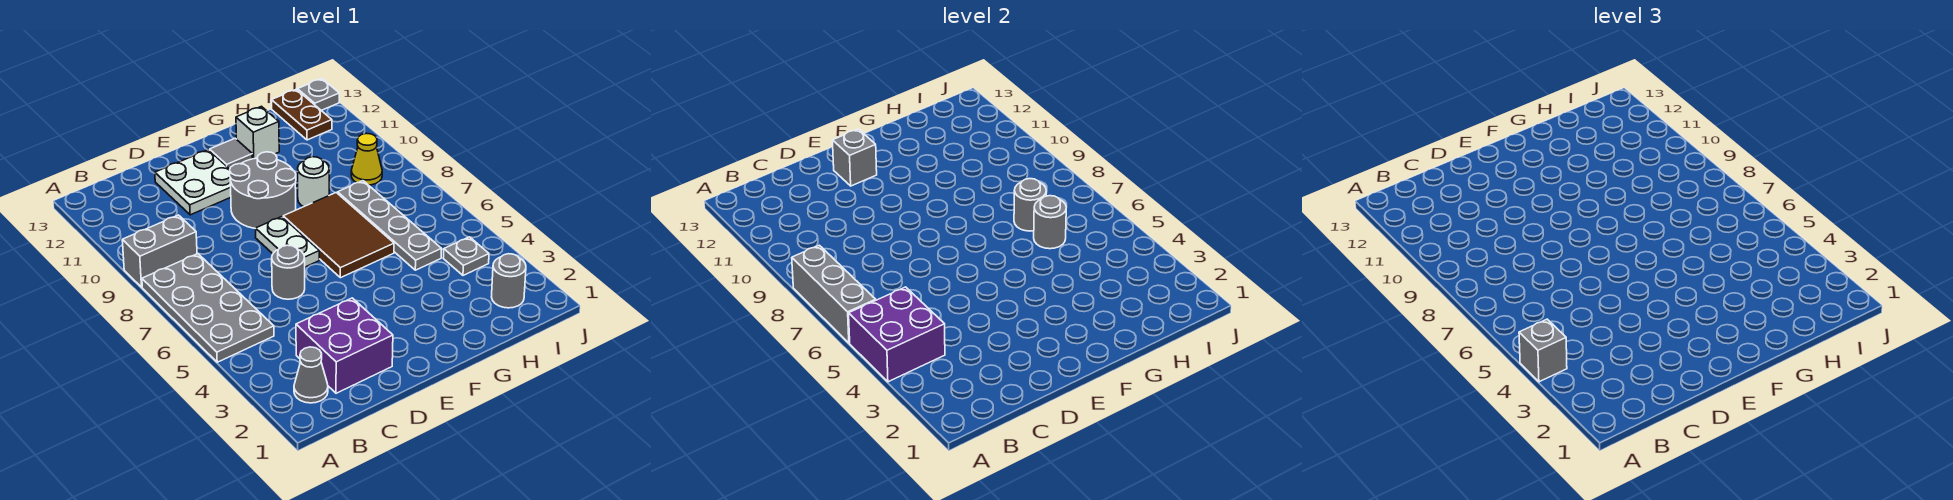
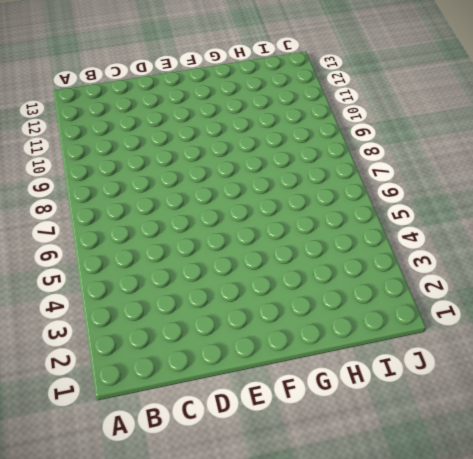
none -> grey 2x4 plate [142,254,274,362]
none -> grey 1x2 brick [122,215,197,287]
none -> grey 1x1 cone [294,347,328,403]

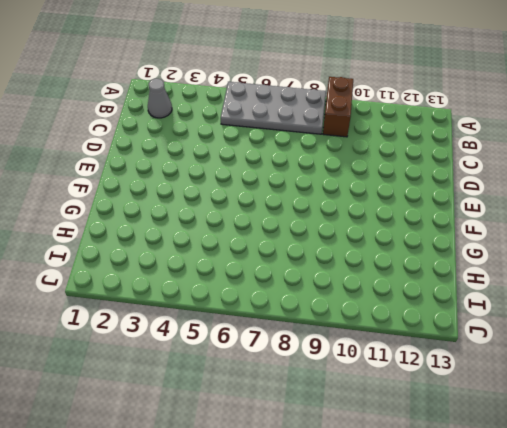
brown 1x2 brick [323,77,353,137] -> grey 1x2 brick [122,215,197,287]
none -> purple 2x2 brick [296,298,393,393]
none -> grey 1x1 round brick [272,245,305,299]
none -> white 2x2 plate [155,150,231,215]

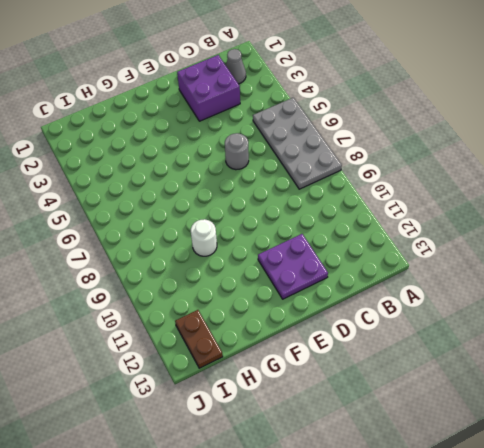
purple 2x2 plate [258,234,328,299] -> white 2x2 plate [155,150,231,215]
none -> grey 1x2 brick [122,215,197,287]
none -> white 1x2 plate [256,217,319,267]
none -> grey 2x2 round brick [230,152,296,229]

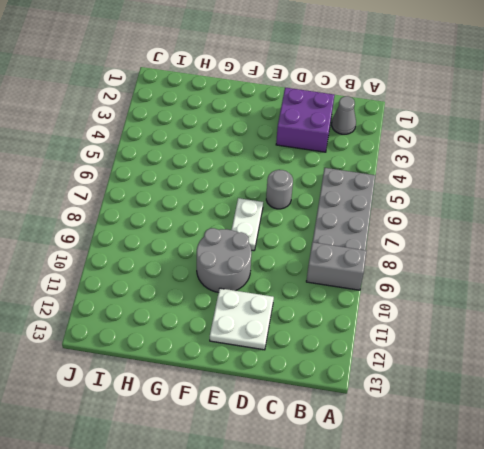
none -> brown 2x3 tile [283,193,394,278]
none -> grey 1x1 tile [210,138,253,169]
none -> white 1x1 round brick [298,157,329,207]

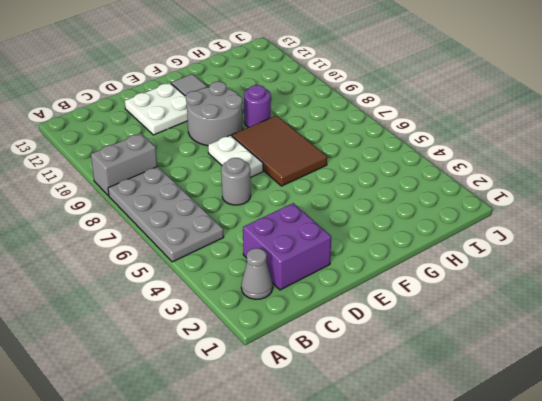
purple 1x1 round brick [244,85,271,127] -> white 1x1 round brick [298,157,329,207]
none -> white 1x1 brick [236,106,279,159]
none -> grey 1x4 plate [338,181,441,270]
none -> grey 1x1 round brick [492,254,526,308]

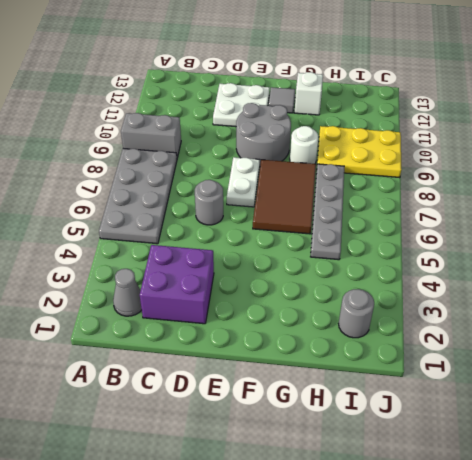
yellow 2x3 plate [317,126,402,178] -> yellow 1x1 cone [351,133,382,185]
none -> grey 1x1 plate [443,237,489,275]
none -> brown 1x2 plate [271,89,332,140]
none -> grey 1x1 plate [298,79,339,110]

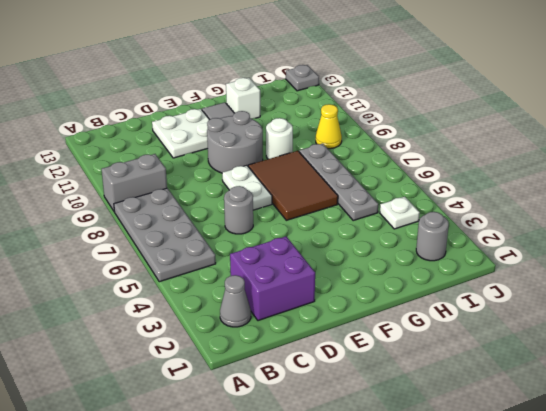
white 1x1 plate [380,197,420,229] -> grey 1x1 plate [443,237,489,275]
none -> brown 1x2 plate [271,89,332,140]
none -> purple 2x2 brick [849,287,945,382]
none -> grey 1x3 brick [792,245,876,343]

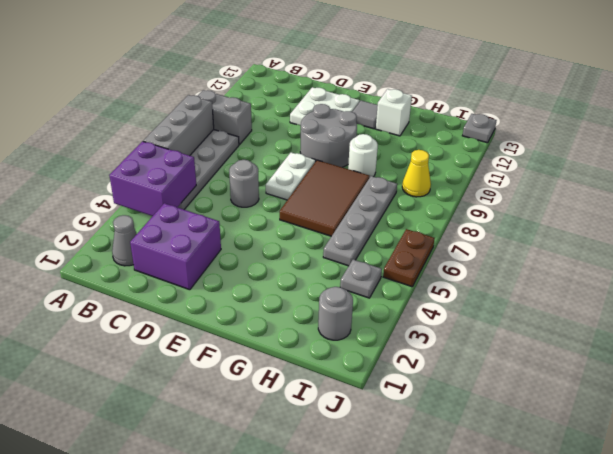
brown 1x2 plate [383,229,435,287] -> brown 1x2 plate moved to [271,89,332,140]
none -> grey 1x1 brick [832,129,877,186]
none -> grey 1x1 round brick [1034,196,1066,249]
none -> grey 1x1 round brick [1014,179,1046,231]

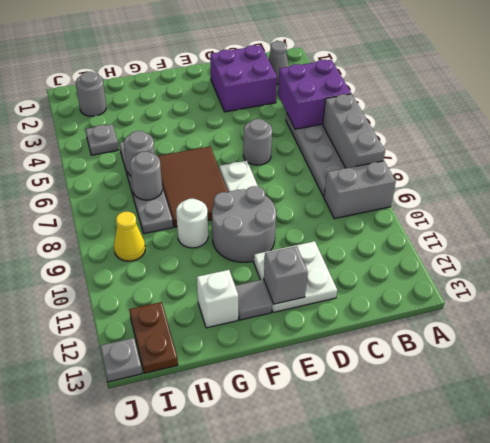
none -> grey 1x1 brick [1519,319,1567,382]

